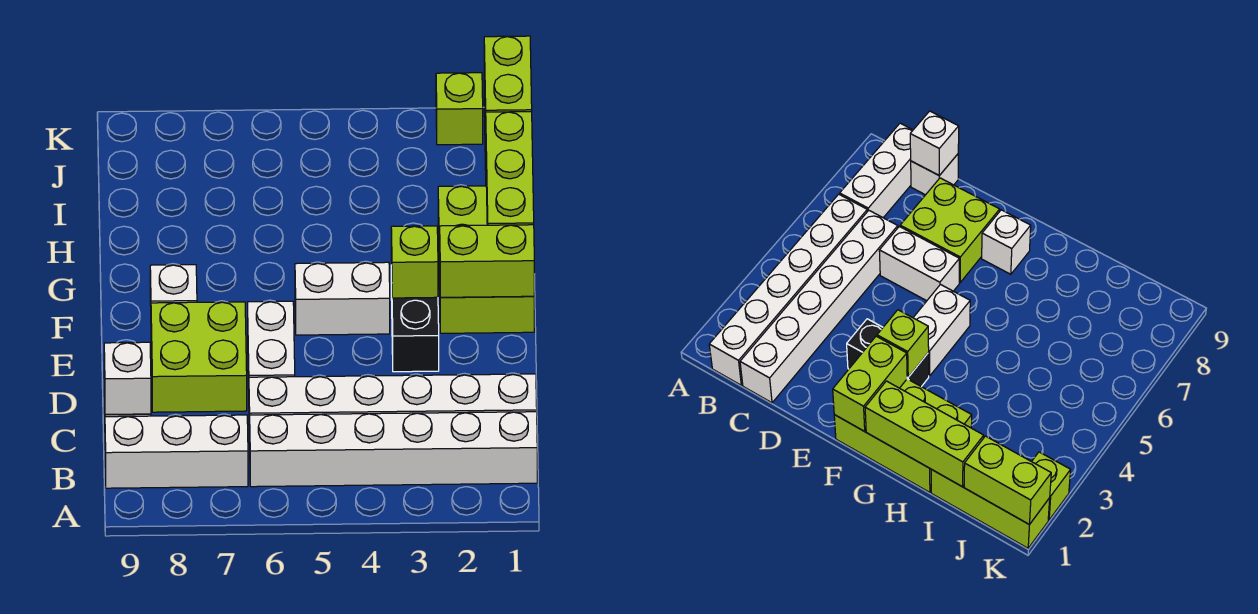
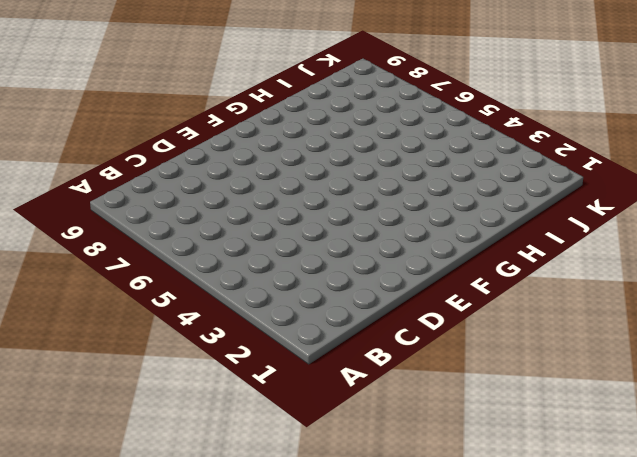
none -> white 1x6 brick [250,412,537,487]
none -> white 1x3 brick [105,415,248,488]
none -> white 1x6 brick [249,374,537,443]

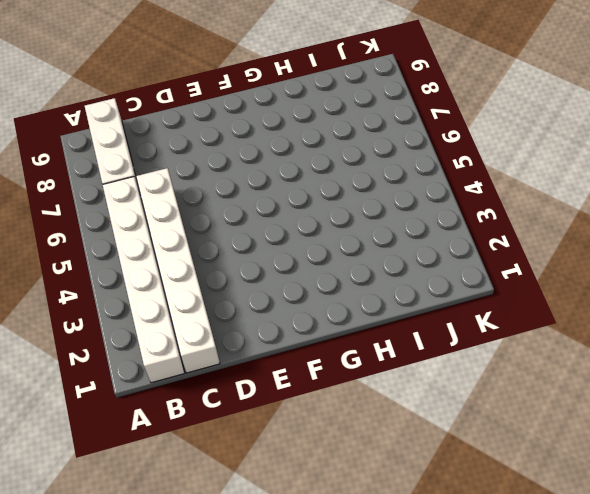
none -> white 1x1 brick [911,154,958,195]
none -> white 1x2 brick [248,301,295,390]
none -> lime 2x2 brick [151,302,247,412]

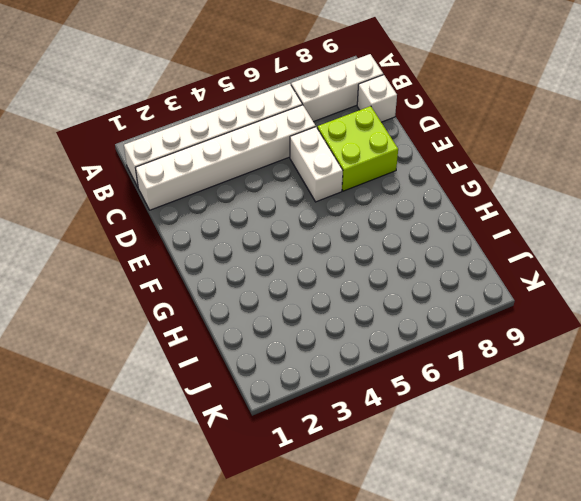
none -> black 1x2 brick [391,265,439,372]
none -> lime 2x3 brick [438,186,534,333]
none -> white 1x2 brick [295,262,390,335]

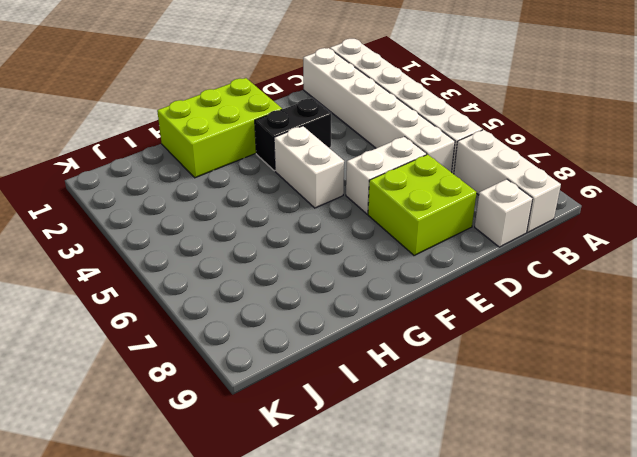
none -> white 1x1 brick [150,265,197,306]
none -> lime 1x3 brick [931,470,1050,548]
none -> lime 1x1 brick [436,73,483,145]

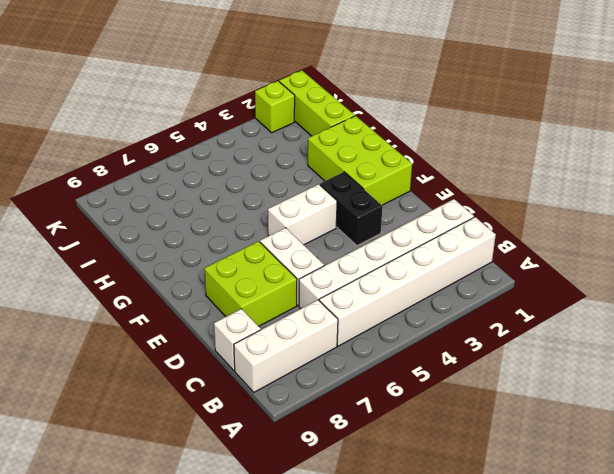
none -> white 1x1 brick [150,265,197,306]
none -> white 1x1 brick [104,342,151,414]
none -> lime 1x2 brick [440,225,534,297]

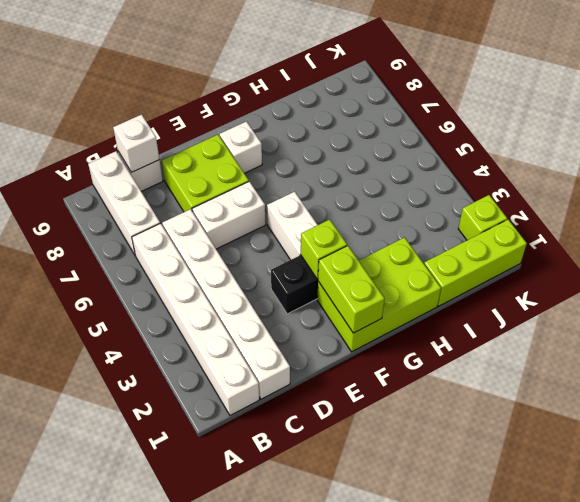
none -> lime 1x3 brick [486,112,534,225]
none -> lime 1x2 brick [484,36,532,134]

